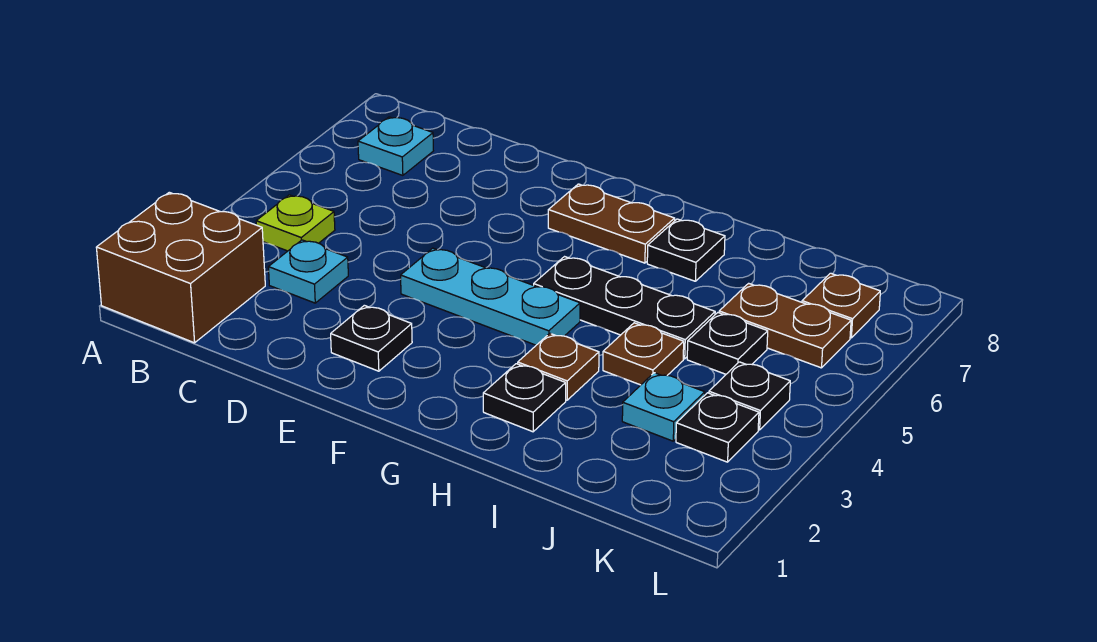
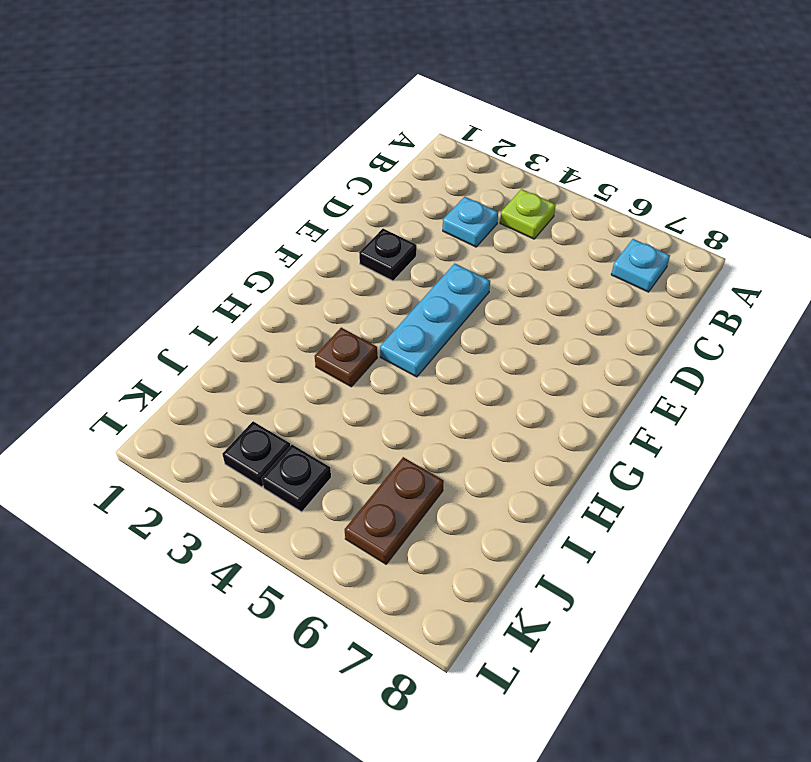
none -> brown 2x2 brick [96,192,265,343]
none -> brown 1x2 plate [548,184,675,263]
none -> black 1x3 plate [534,257,715,359]

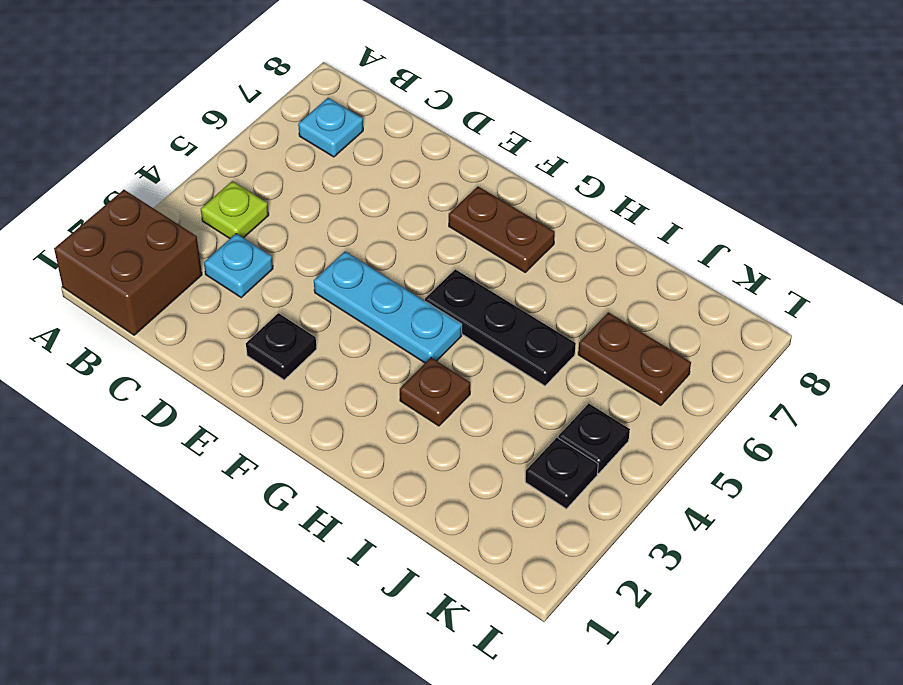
none -> black 1x1 plate [483,364,566,432]
none -> black 1x1 plate [647,219,725,281]
none -> brown 1x1 plate [603,323,684,385]

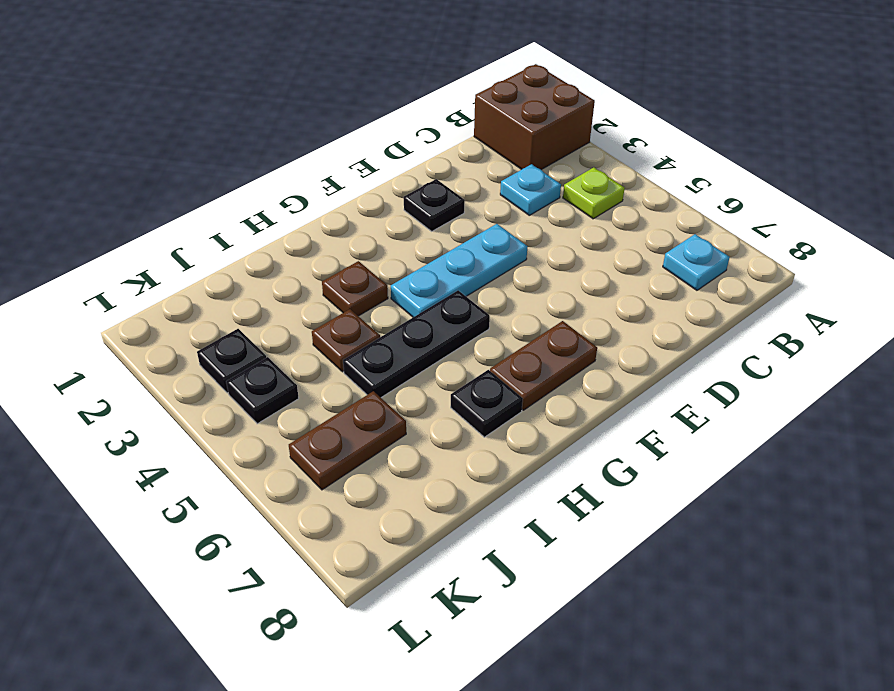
none -> black 1x1 plate [483,364,566,432]
none -> cyan 1x1 plate [622,373,705,441]
none -> black 1x1 plate [687,313,768,374]

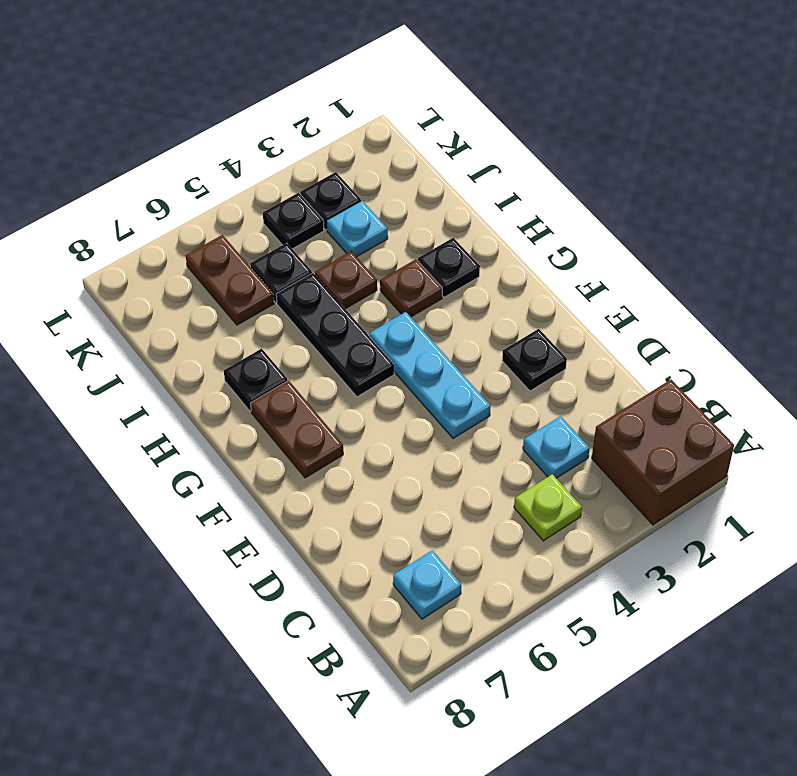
none -> brown 1x1 plate [802,273,880,338]

